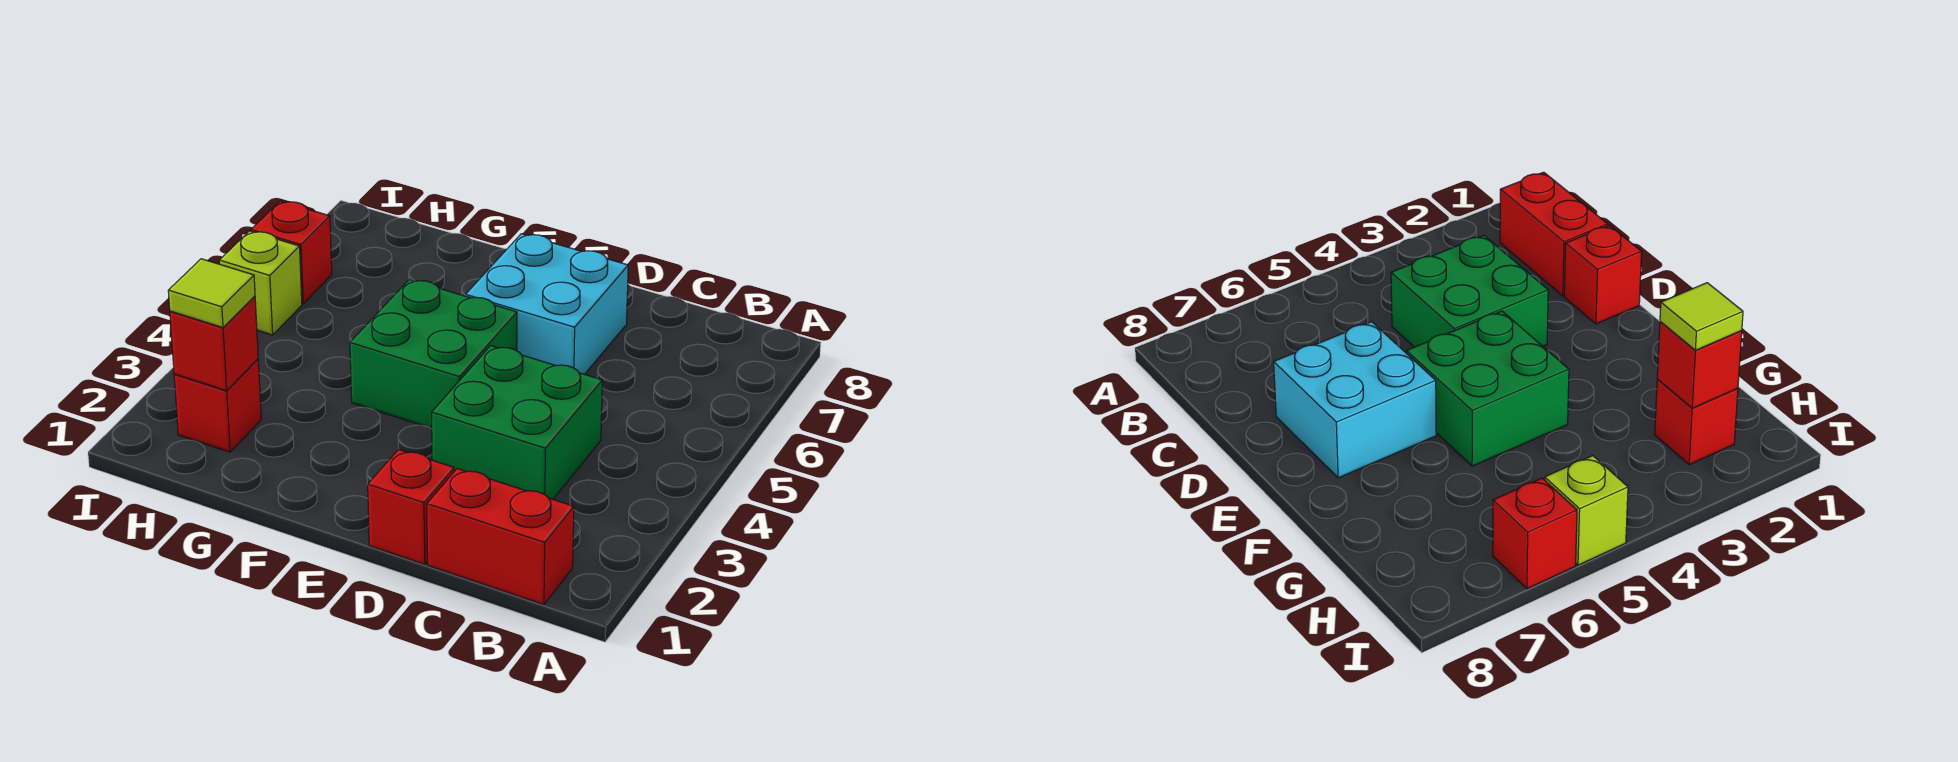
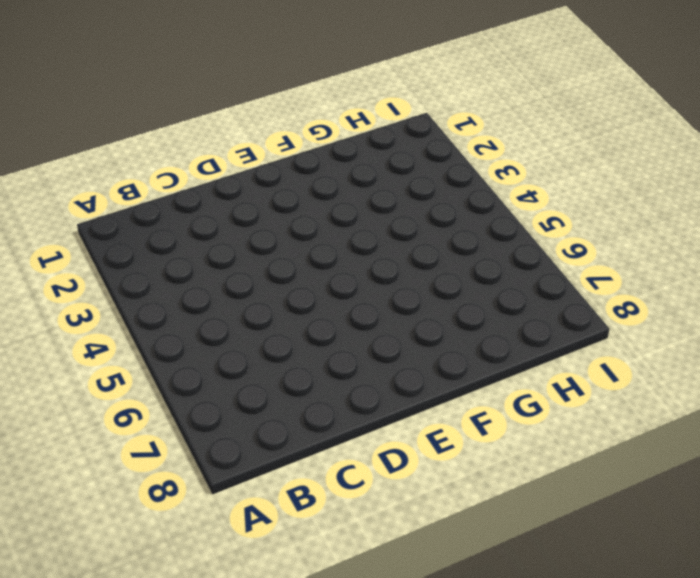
none -> red 1x2 brick [427,468,574,605]
none -> green 2x2 brick [432,346,602,499]

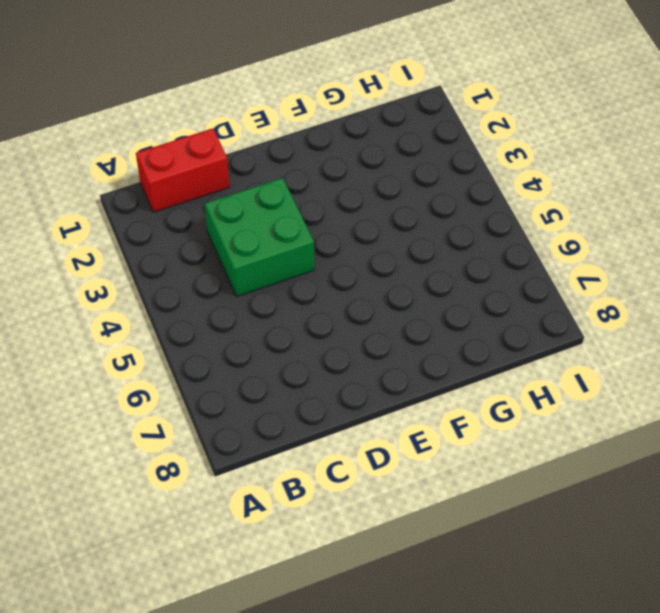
none -> red 1x1 brick [368,449,454,564]
none -> cyan 2x2 brick [466,234,628,374]

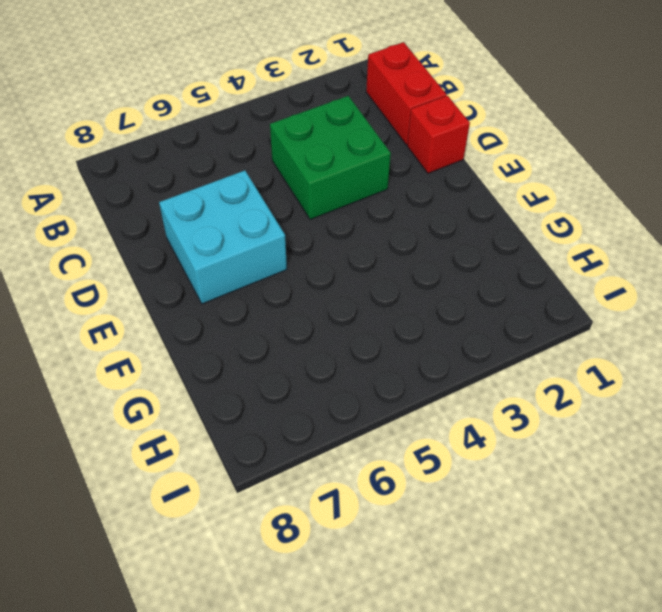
none -> green 2x2 brick [350,279,517,428]
none -> red 1x1 brick [174,359,261,452]

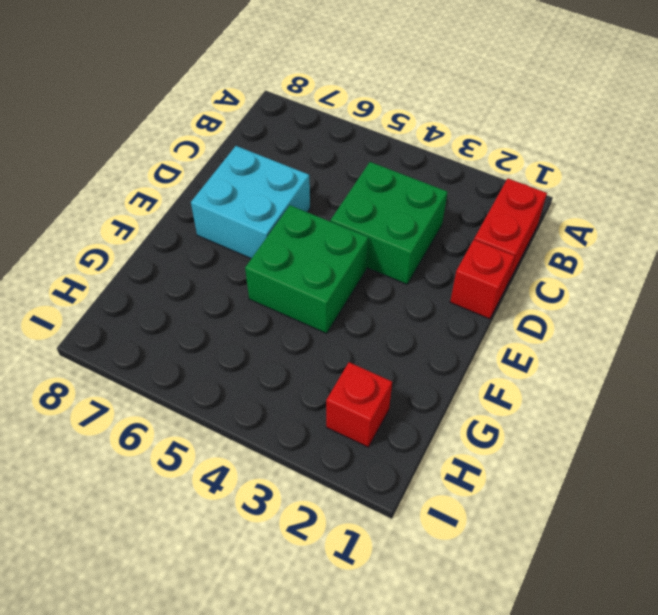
none -> lime 1x1 brick [219,231,302,335]
none -> red 1x1 brick [251,201,332,304]

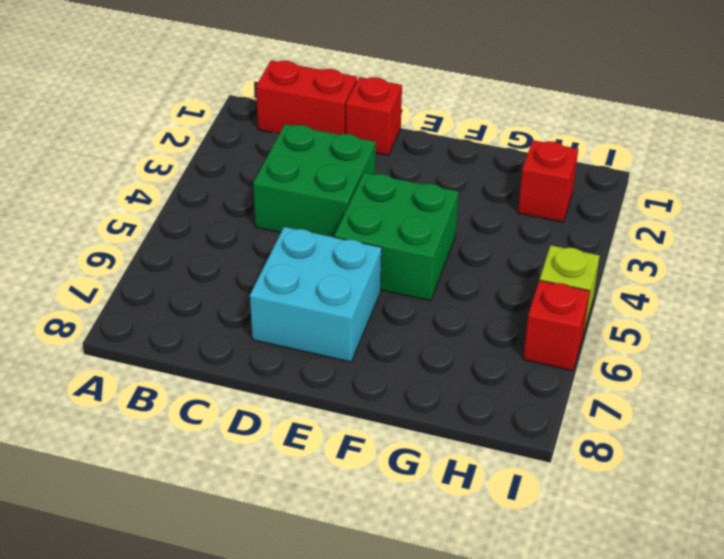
none -> red 1x1 brick [170,296,258,391]
none -> lime 1x1 tile [168,259,255,328]

